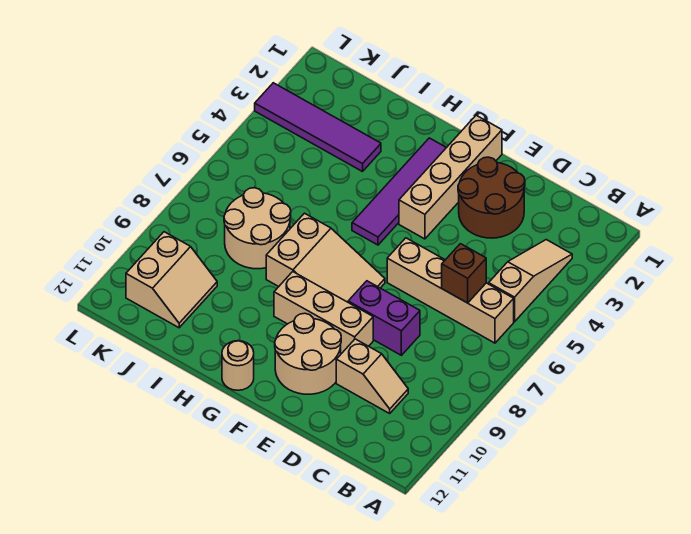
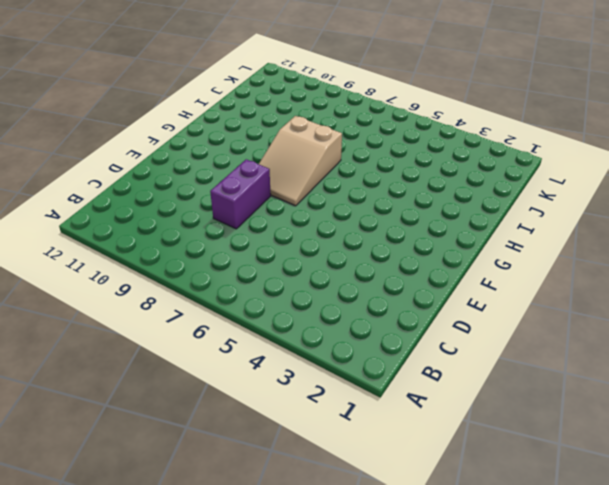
none -> tan 1x3 slope [489,240,572,322]
none -> tan 1x4 brick [387,238,514,343]
none -> tan 1x2 slope [336,339,408,413]

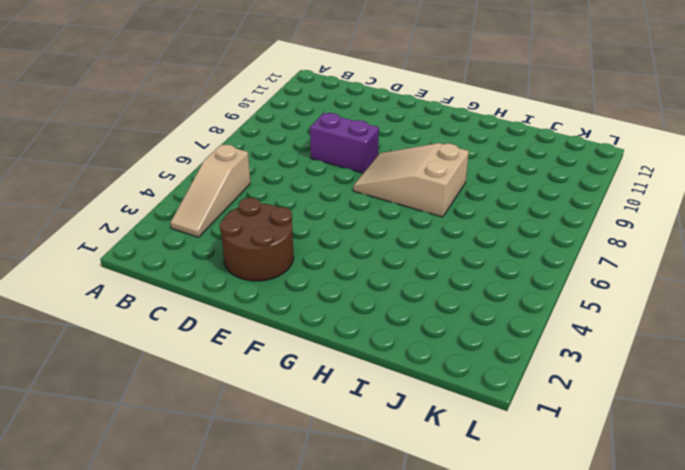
none -> tan 1x4 brick [387,238,514,343]
none -> tan 1x2 slope [336,339,408,413]
none -> tan 1x3 brick [274,272,373,354]

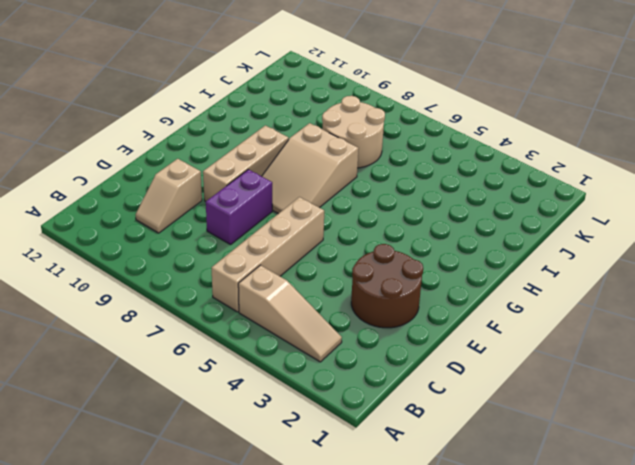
none -> tan 2x2 round brick [275,313,341,394]
none -> tan 1x4 brick [399,115,502,239]
none -> purple 1x4 tile [352,138,446,245]

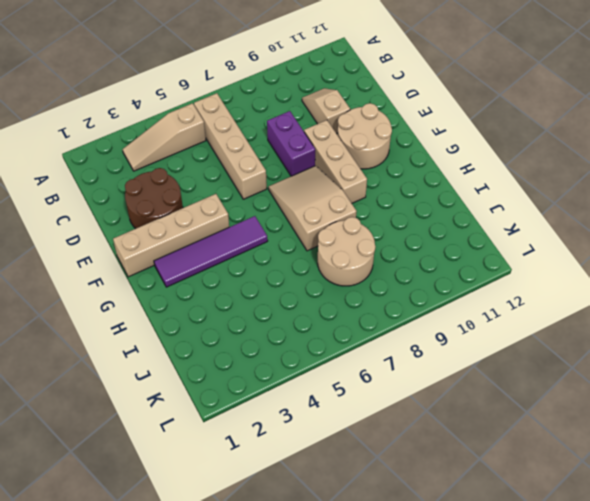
none -> tan 1x1 round brick [222,341,254,390]
none -> purple 1x4 tile [255,83,381,172]
none -> tan 2x2 slope [126,232,217,328]

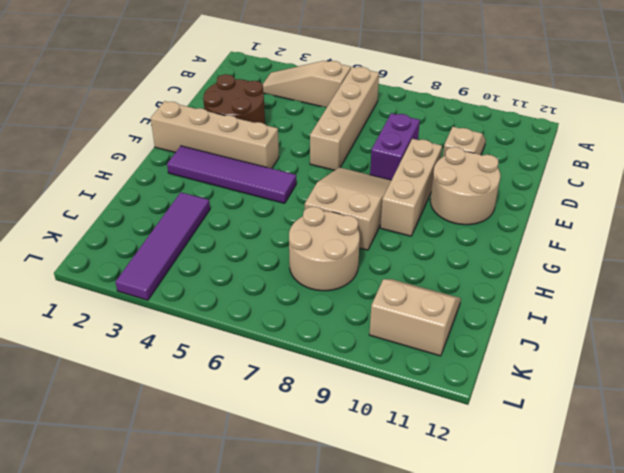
none -> tan 1x1 round brick [222,341,254,390]
none -> brown 1x1 brick [442,244,486,303]

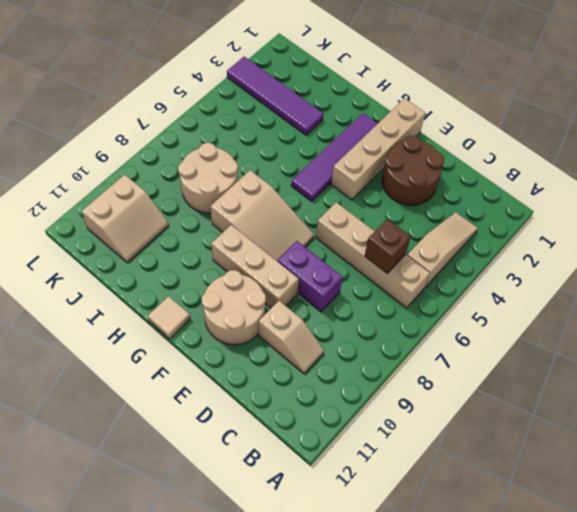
tan 1x1 tile [148,296,190,339] -> tan 1x1 round brick [222,341,254,390]

